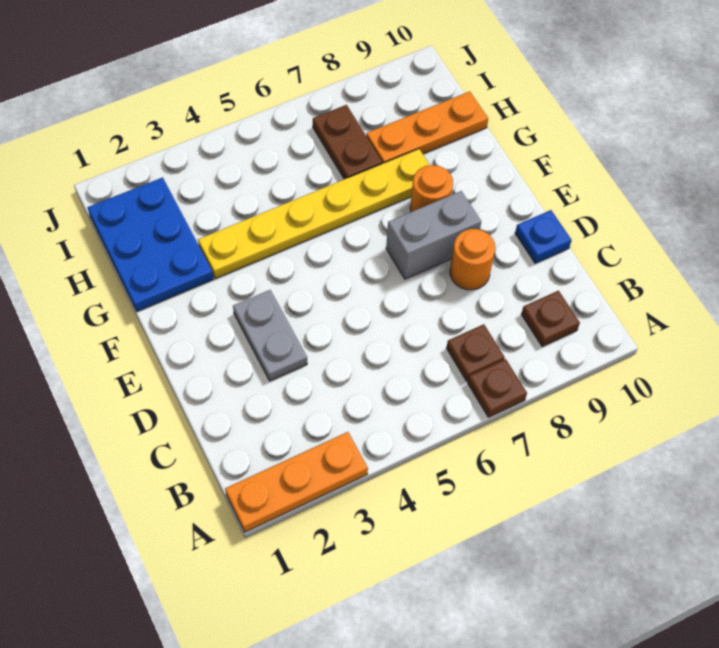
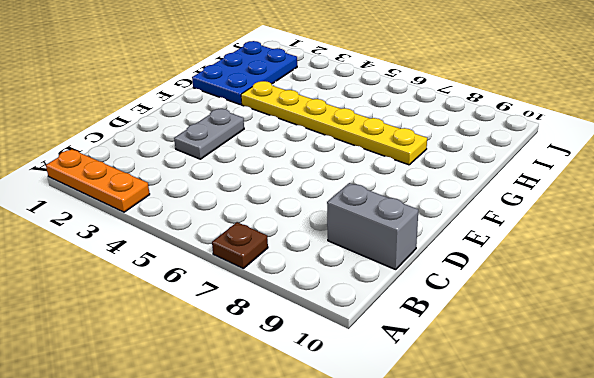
grey 1x2 brick [327,183,418,270] -> grey 1x2 brick moved to [386,191,481,279]
none -> brown 1x1 plate [447,324,505,381]
none -> brown 1x1 plate [521,291,580,346]
none -> orange 1x1 round brick [450,229,495,290]

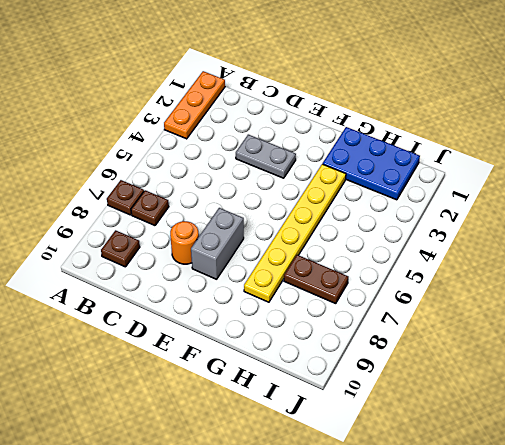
none -> blue 1x1 plate [515,210,572,263]
none -> orange 1x1 round brick [410,165,453,212]
none -> orange 1x3 plate [366,91,488,163]

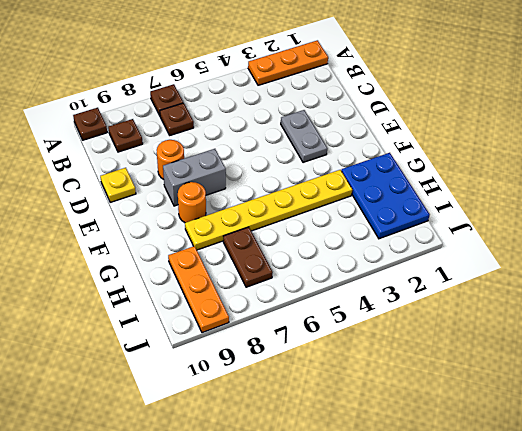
brown 1x1 plate [73,108,107,140] -> none
yellow 1x1 plate [100,168,136,202] -> blue 1x1 plate [515,210,572,263]
orange 1x3 plate [168,246,229,333] -> orange 1x3 plate turned to [366,91,488,163]

